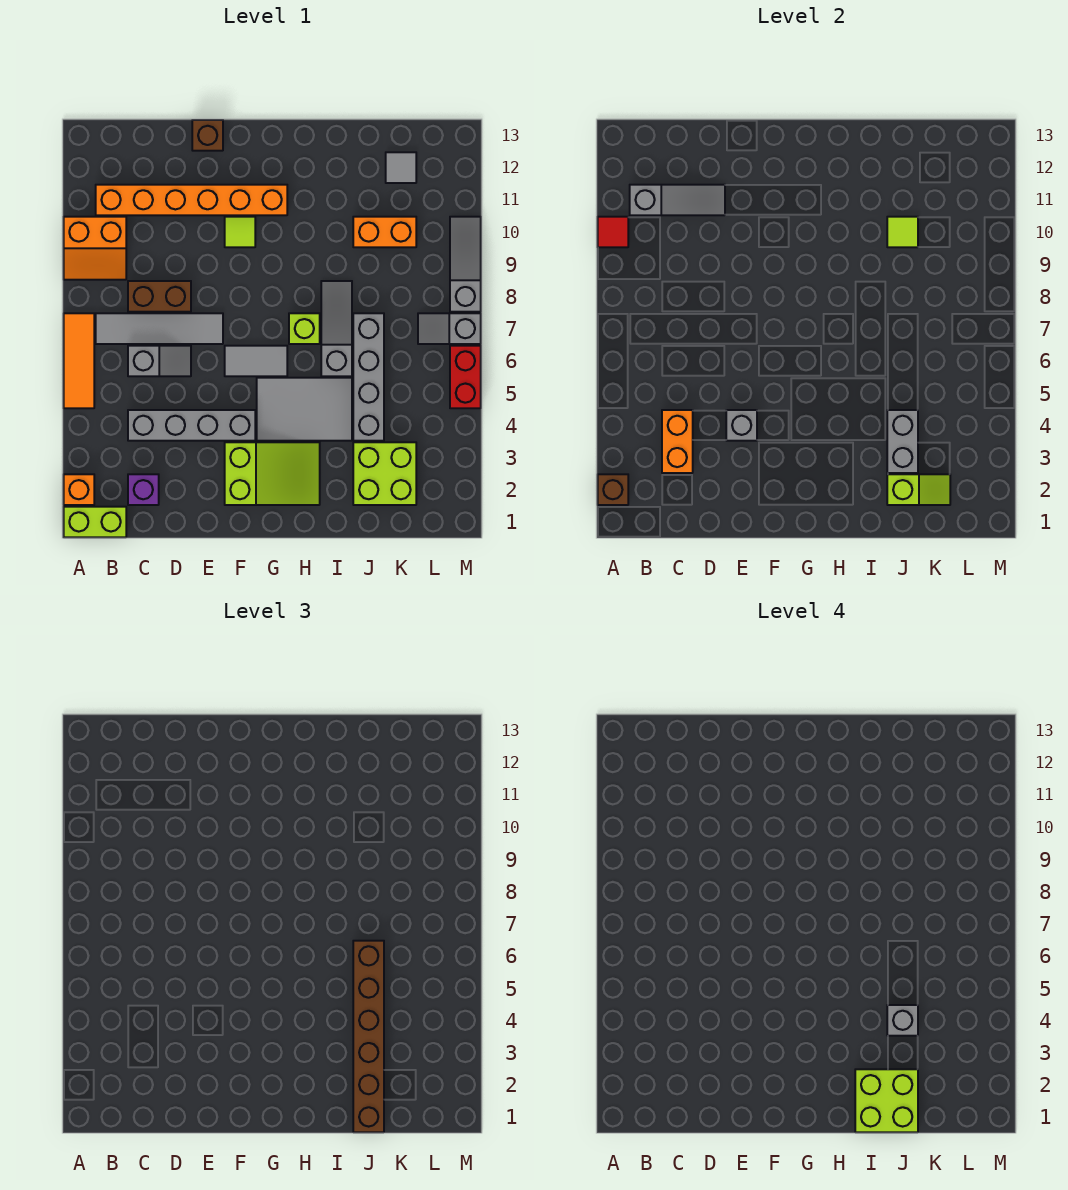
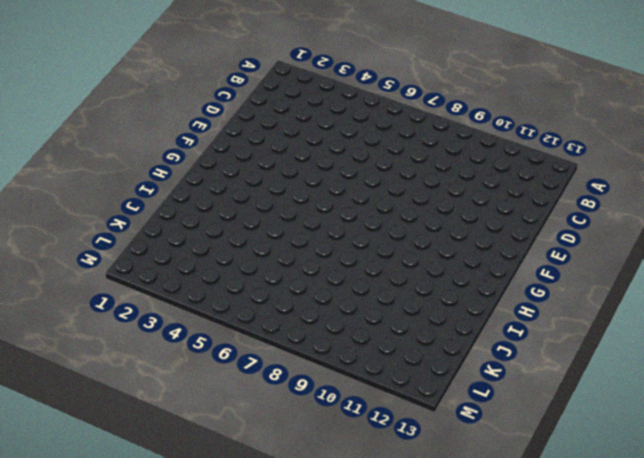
none -> lime 1x2 brick [64,507,126,537]
none -> orange 1x1 brick [64,474,94,505]
none -> orange 1x3 tile [64,313,94,408]
none -> orange 2x2 slope [64,217,126,280]

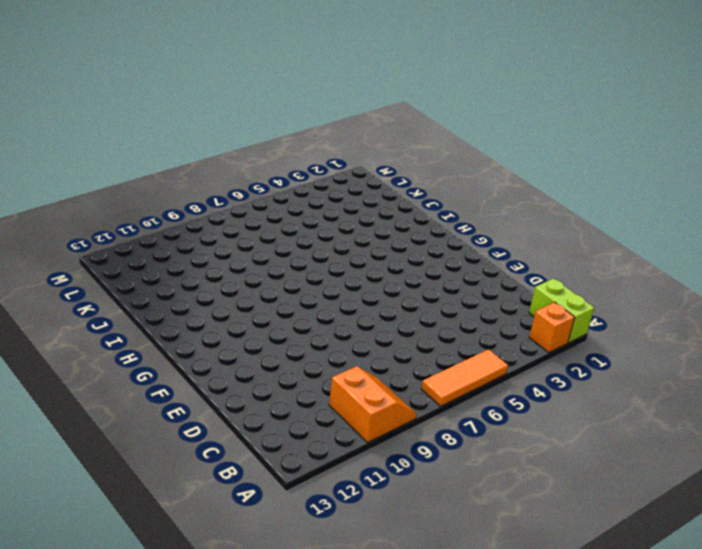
none -> grey 1x4 tile [96,313,223,344]
none -> orange 1x6 brick [96,185,287,215]
none -> purple 1x1 brick [128,474,159,505]
none -> grey 1x4 brick [128,410,255,441]

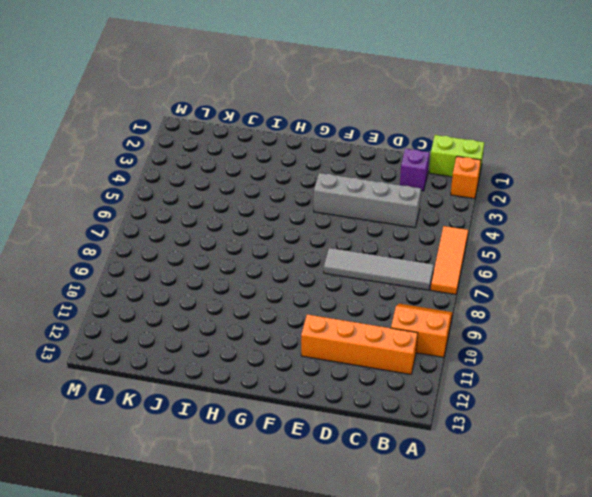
orange 1x4 brick [301,314,418,374] -> orange 1x6 brick [96,185,287,215]
none -> grey 1x2 slope [128,346,191,376]
none -> brown 1x2 brick [128,281,191,312]
none -> brown 1x1 brick [192,120,223,151]
none -> lime 2x3 slope [225,442,320,505]

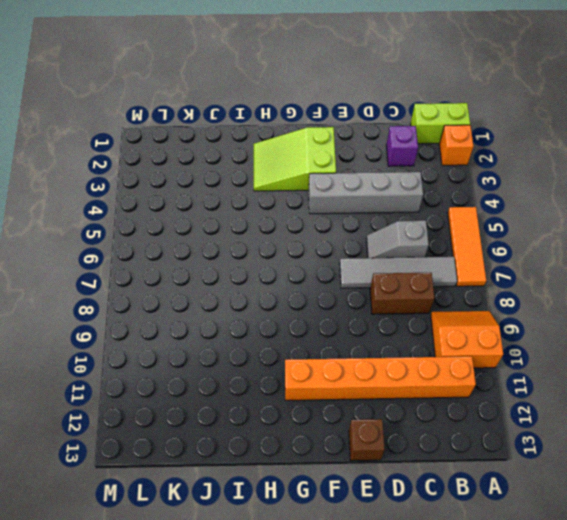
none -> grey 1x2 tile [225,346,287,376]
none -> lime 1x1 tile [225,217,255,247]
none -> grey 2x3 tile [257,378,352,441]
none -> lime 1x1 brick [289,313,320,344]

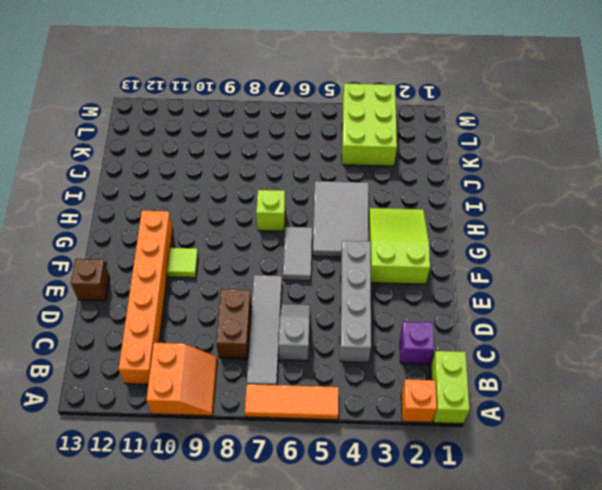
lime 2x3 brick [342,84,397,166] -> lime 2x2 brick [353,442,416,505]
none -> grey 1x3 slope [321,281,352,376]
none -> grey 1x4 brick [353,313,384,441]
none -> orange 1x2 brick [353,217,416,247]
none -> grey 1x1 tile [386,152,416,183]

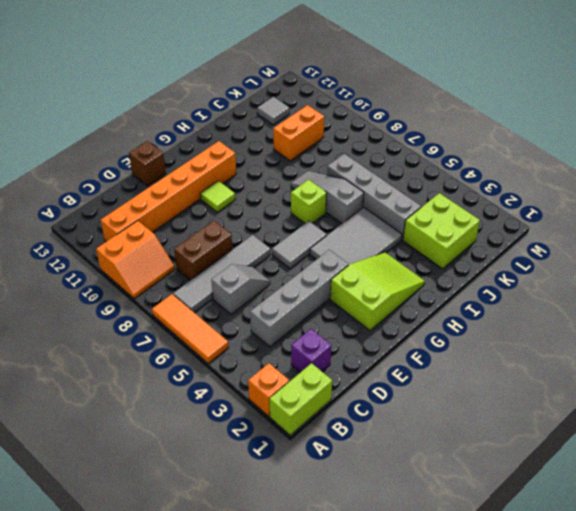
none -> grey 1x2 slope [418,313,481,344]
none -> red 1x2 brick [450,346,481,408]
none -> grey 1x3 slope [450,217,481,312]
none -> brown 1x1 brick [598,474,628,505]

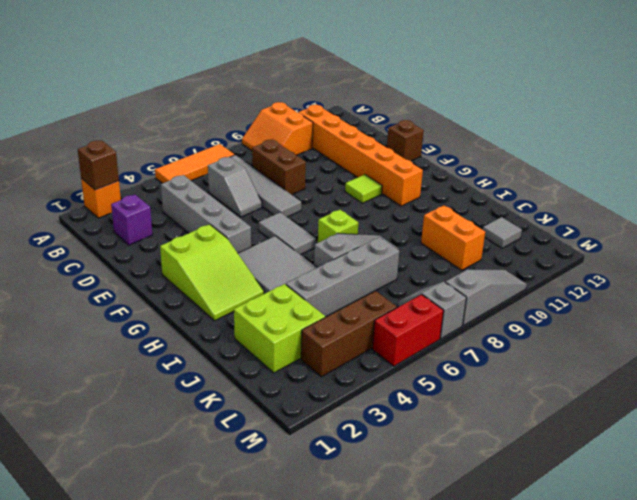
brown 1x3 brick [301,291,397,377] -> none
none -> lime 1x2 brick [64,507,126,537]
none -> red 1x1 tile [598,217,628,247]
none -> grey 1x3 slope [630,185,725,215]
none -> orange 1x2 brick [662,410,693,473]

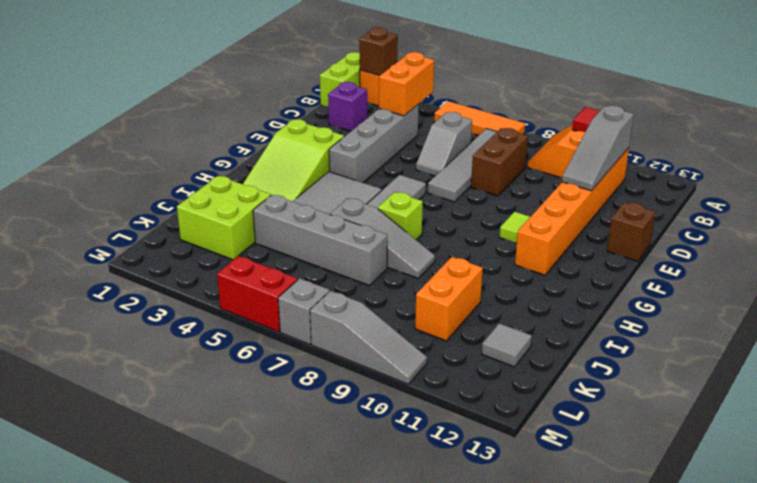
orange 1x2 brick [379,52,434,116] -> orange 1x2 brick turned to [662,410,693,473]
none -> grey 1x1 brick [726,410,757,441]
none -> lime 1x2 slope [887,474,950,505]
none -> grey 1x2 brick [887,410,918,473]
none -> lime 1x1 tile [887,217,918,247]

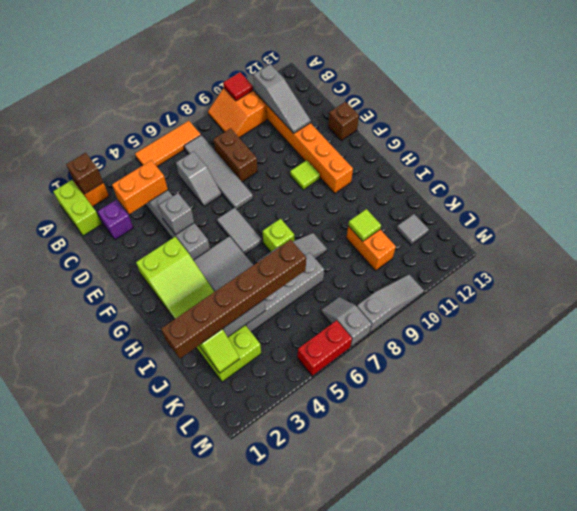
none -> lime 2x2 brick [855,1069,918,1132]
none -> grey 1x1 brick [887,1005,918,1036]

